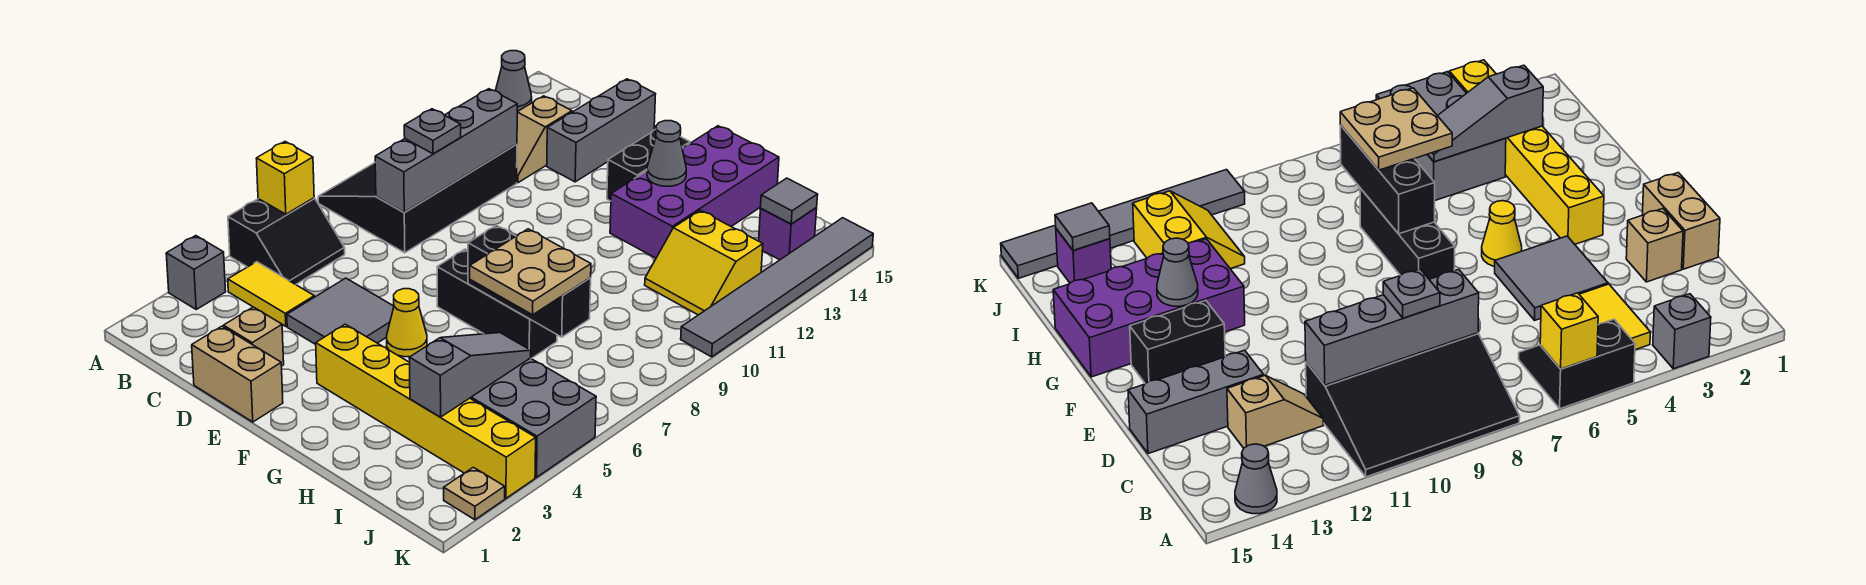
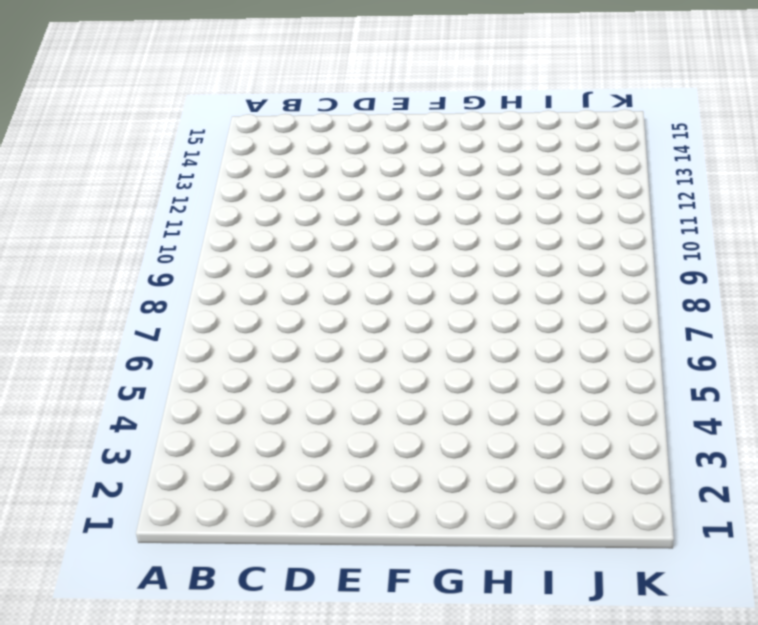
none -> grey 1x1 brick [166,236,226,309]
none -> black 2x2 slope [228,198,345,285]
none -> black 3x4 slope [318,144,517,253]

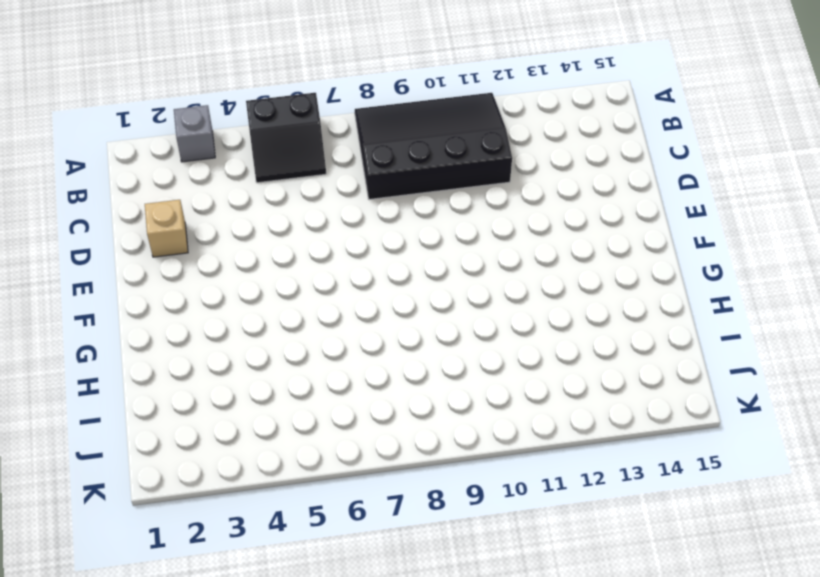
none -> grey 1x1 cone [496,51,532,112]
none -> yellow 1x2 tile [228,262,314,326]
none -> tan 1x2 slope [517,96,572,183]

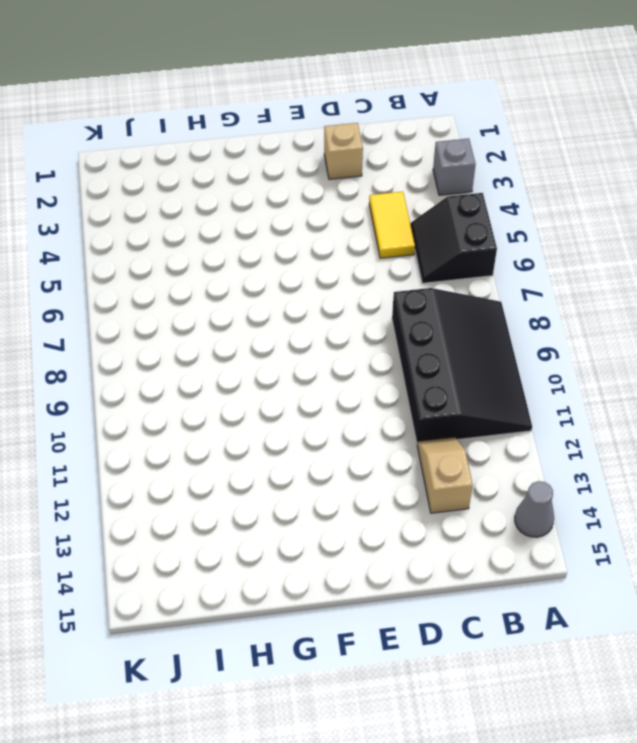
yellow 1x2 tile [369,192,415,258] -> yellow 1x2 tile turned to [228,262,314,326]
none -> tan 1x2 brick [192,326,283,422]
none -> grey 2x2 tile [287,278,394,344]
none -> grey 1x3 brick [547,79,656,182]

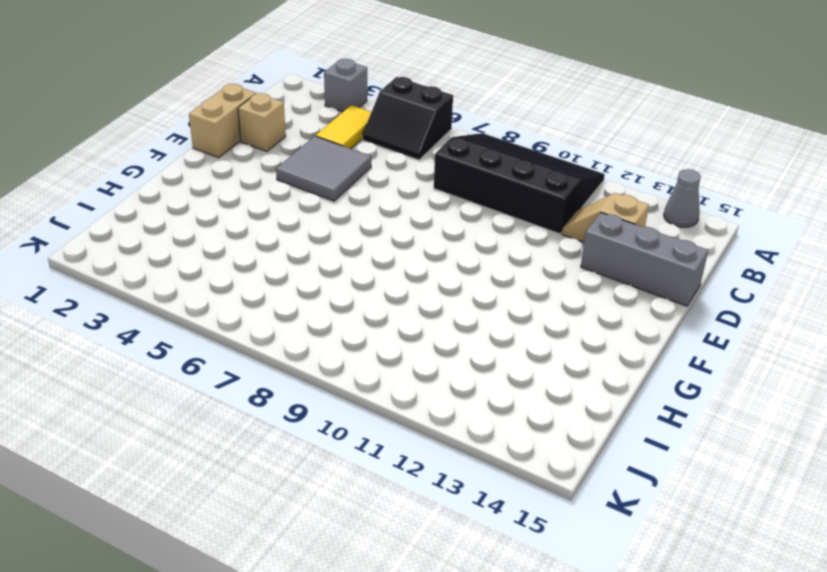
none -> yellow 1x6 brick [316,324,536,498]
none -> yellow 1x1 cone [387,289,427,357]
none -> black 1x3 brick [437,249,557,359]

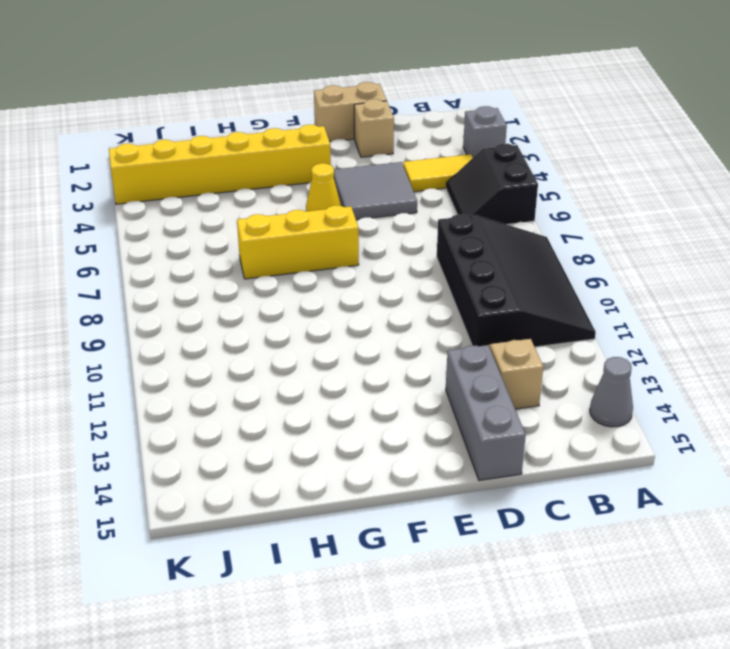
yellow 1x3 brick [237,205,359,279] -> black 1x3 brick [437,249,557,359]
none -> black 1x2 brick [607,130,690,201]
none -> purple 2x4 brick [610,126,779,258]
none -> grey 2x3 brick [470,358,596,477]

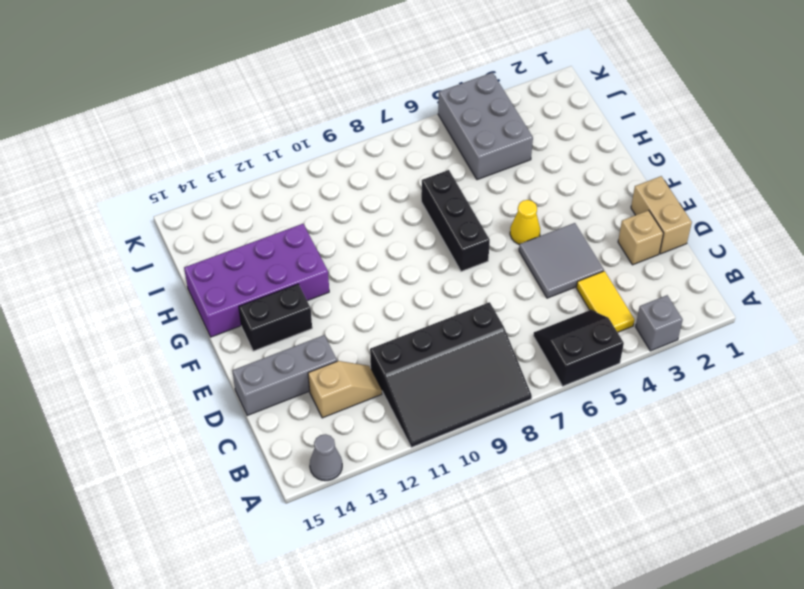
none -> yellow 1x6 brick [316,324,536,498]
none -> yellow 2x2 slope [645,210,763,315]
none -> purple 1x1 brick [759,208,817,260]

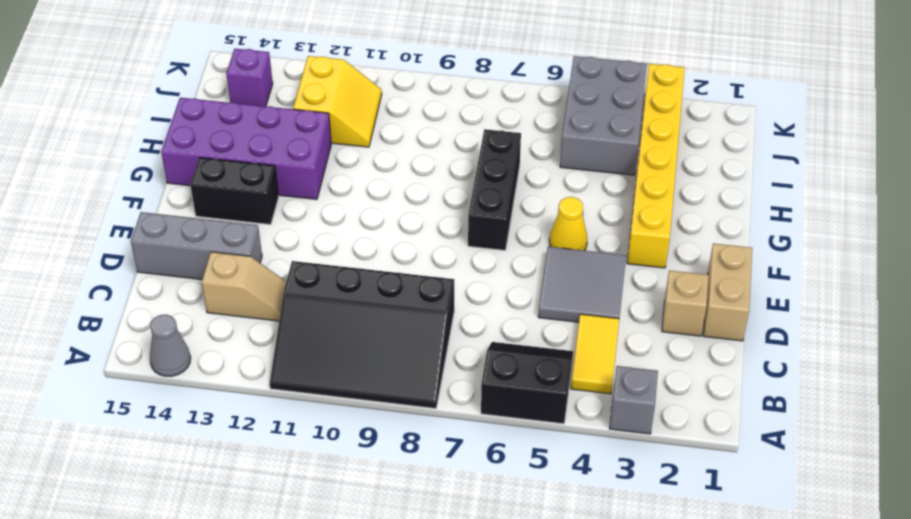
none -> tan 1x1 plate [444,467,505,520]
none -> grey 1x6 tile [681,218,873,357]
none -> yellow 1x1 brick [256,142,314,214]

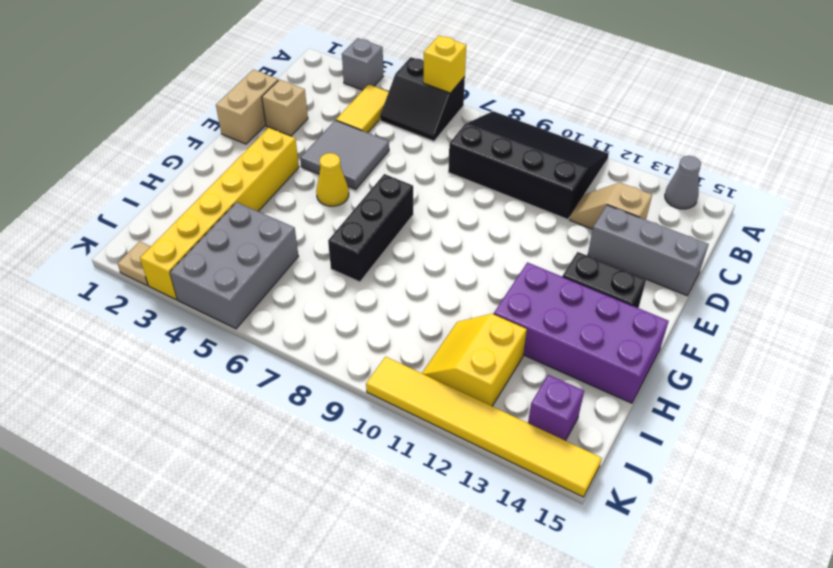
yellow 1x6 tile [366,357,602,497] -> grey 1x6 tile [681,218,873,357]
none -> grey 1x4 brick [375,89,517,213]
none -> black 1x3 brick [468,225,591,337]
none -> grey 1x1 cone [647,121,686,186]

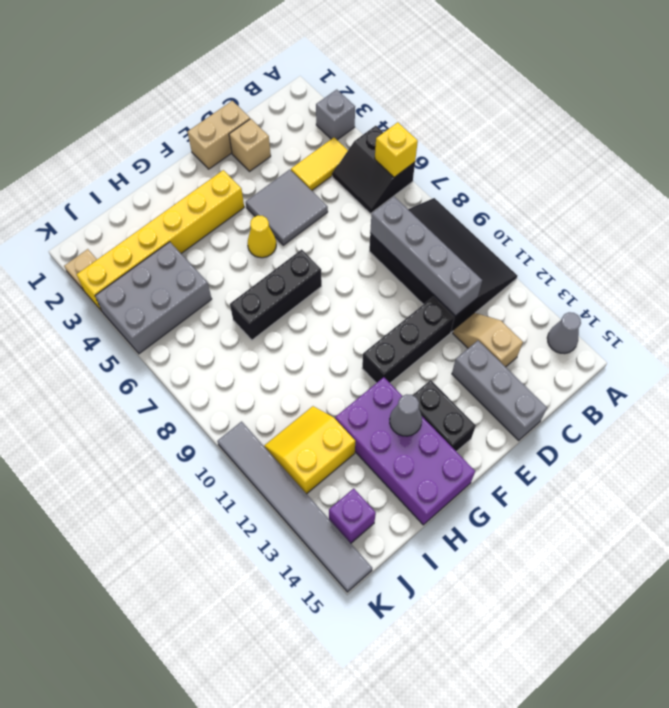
black 1x3 brick [362,297,454,383] -> black 1x3 brick moved to [468,225,591,337]
none -> grey 1x3 slope [409,333,531,417]
none -> grey 1x1 tile [761,178,818,224]
none -> grey 1x1 plate [404,109,461,154]

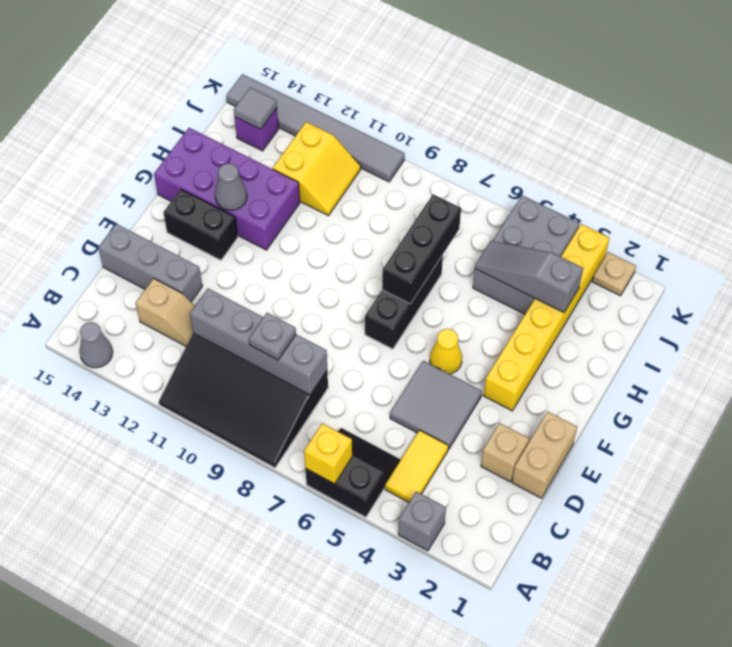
none -> tan 2x2 plate [470,229,591,315]

